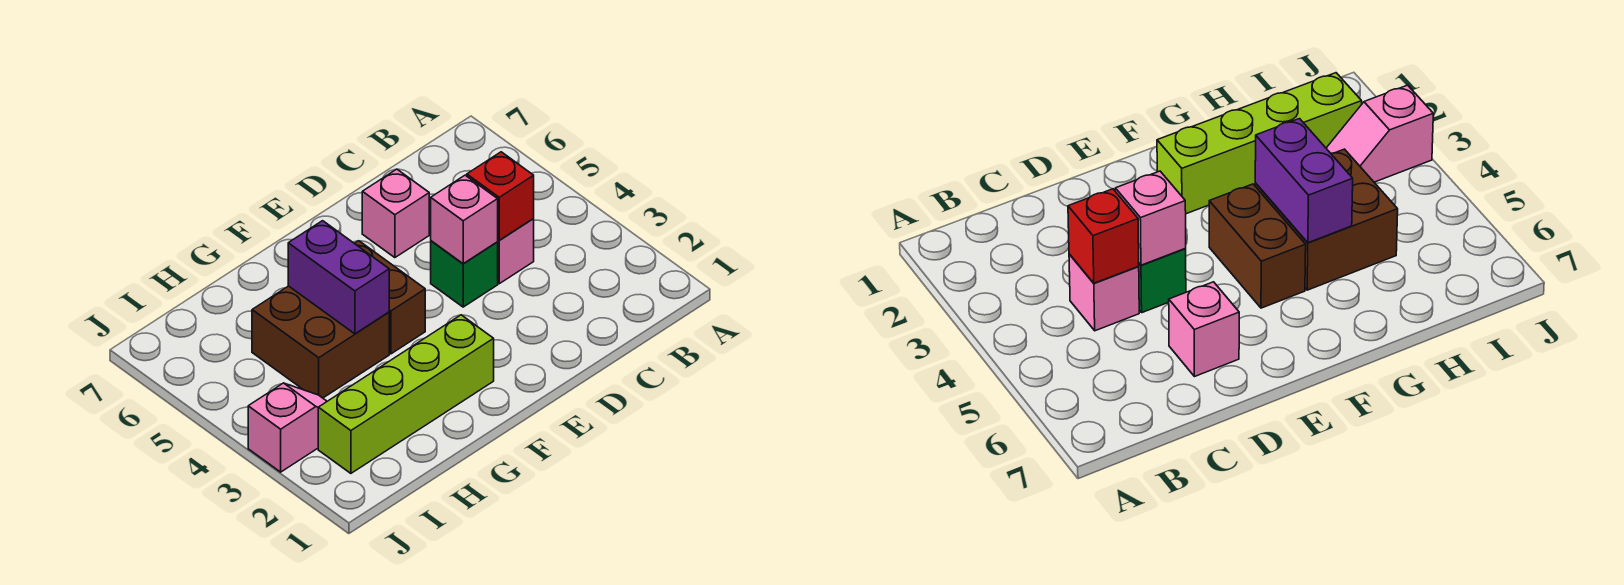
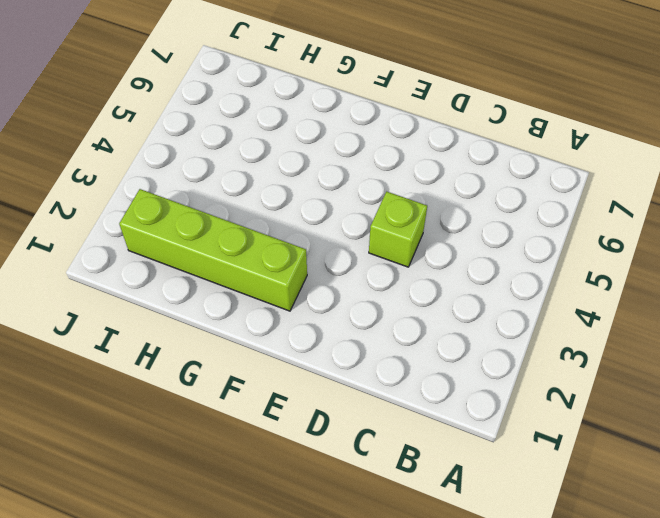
lime 1x1 brick [369,192,427,267] -> green 1x1 brick [431,241,498,307]
none -> pink 1x1 brick [498,219,534,284]
none -> pink 1x1 brick [362,169,429,258]

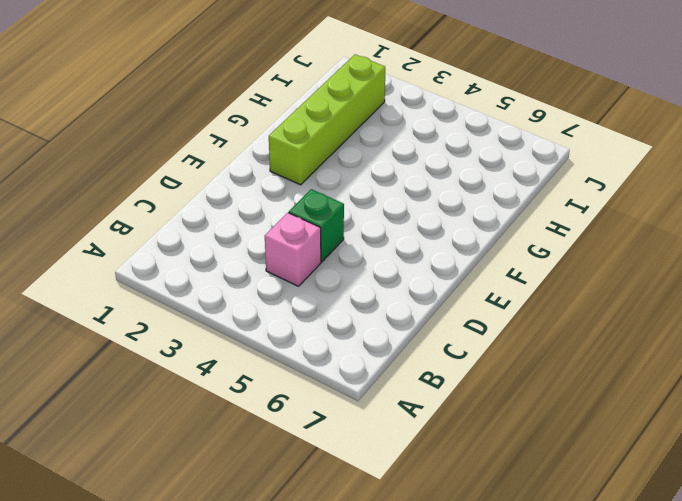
none -> pink 1x1 brick [362,169,429,258]
none -> brown 1x2 brick [354,241,425,354]

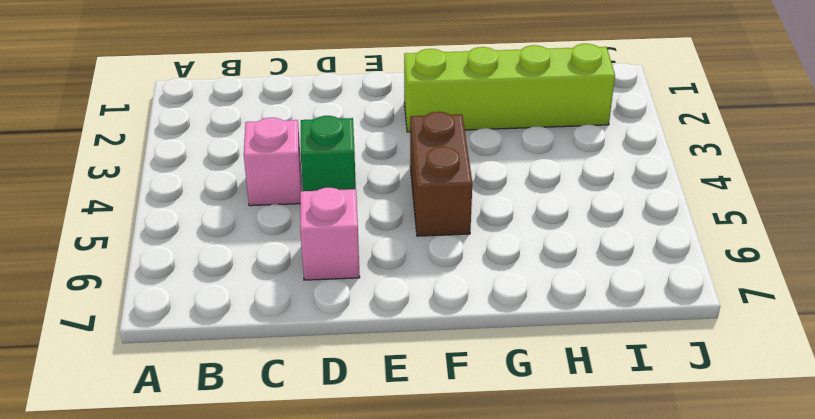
none -> brown 2x2 brick [252,286,389,398]
none -> pink 1x2 slope [248,383,327,472]

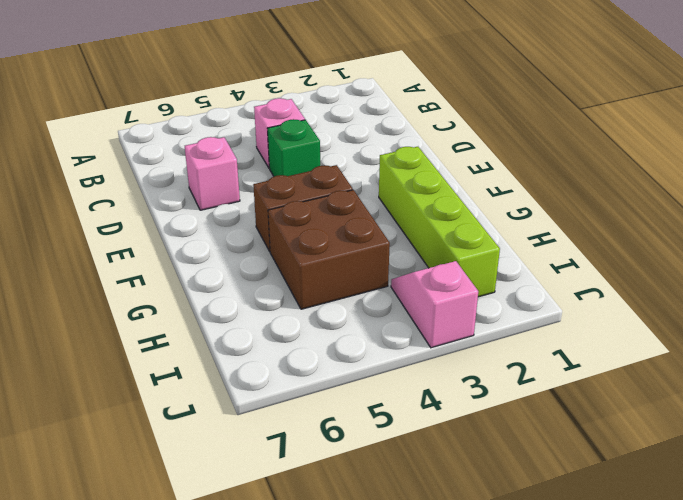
none -> red 1x1 brick [467,152,534,240]
none -> pink 1x1 brick [431,175,498,264]

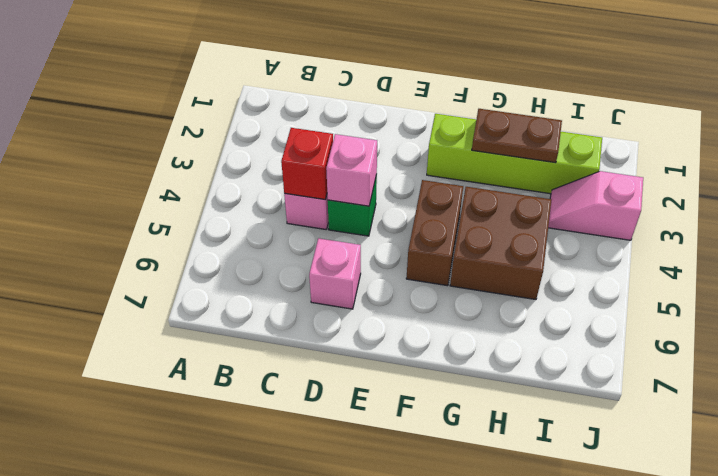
brown 1x2 plate [472,109,562,163] -> none
none -> purple 1x2 brick [288,221,389,334]

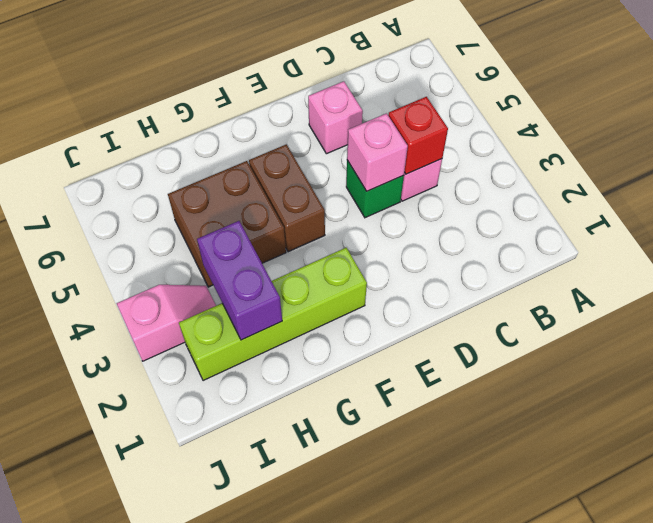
purple 1x2 brick [197,221,282,340] -> purple 1x2 brick moved to [288,221,389,334]

